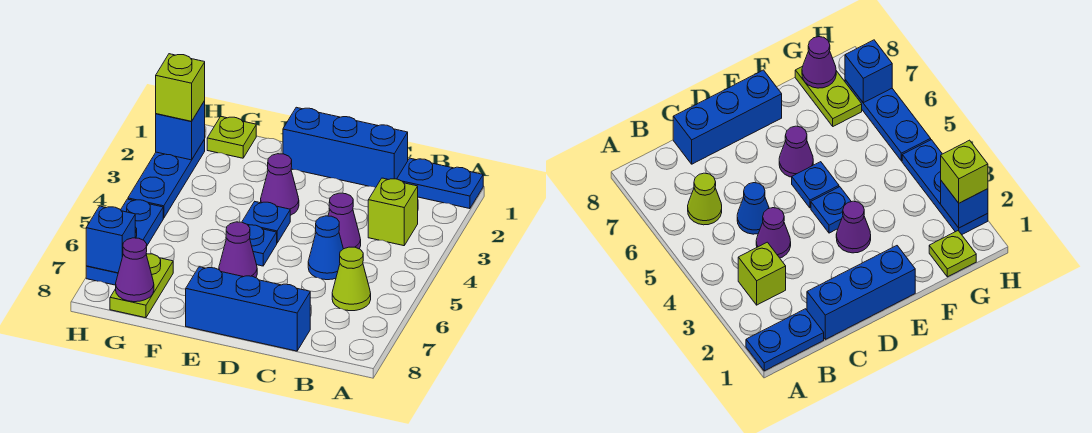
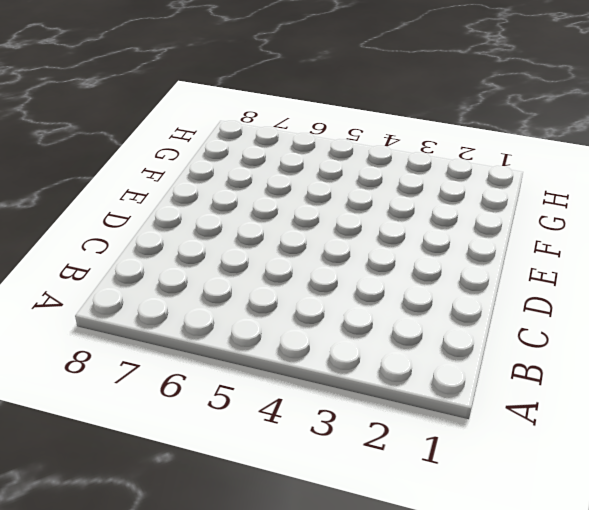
none -> blue 1x2 plate [397,158,483,209]
none -> lime 1x1 brick [368,178,418,246]
none -> lime 1x1 cone [332,247,371,311]

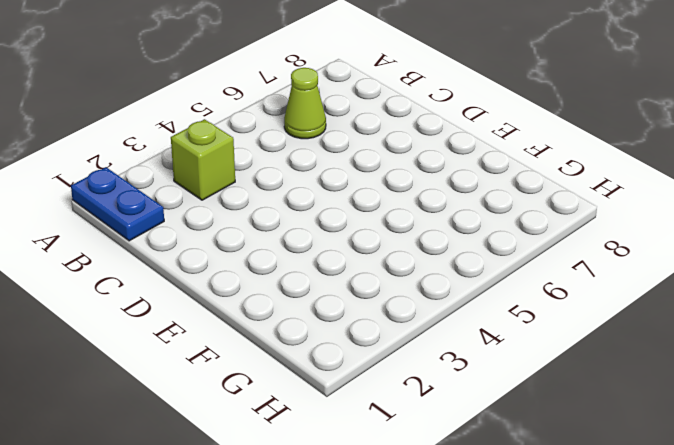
none -> blue 1x3 brick [283,107,408,188]
none -> purple 1x1 cone [328,193,361,249]
none -> blue 1x1 cone [308,216,343,280]

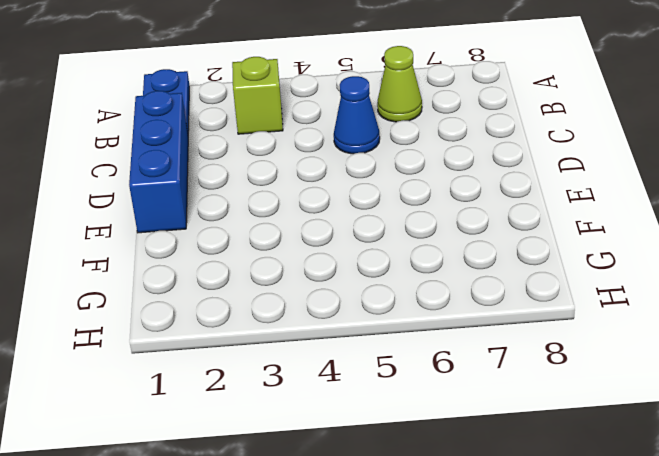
none -> purple 1x1 cone [328,193,361,249]
none -> blue 1x3 brick [186,267,310,351]
none -> purple 1x1 cone [261,154,299,215]

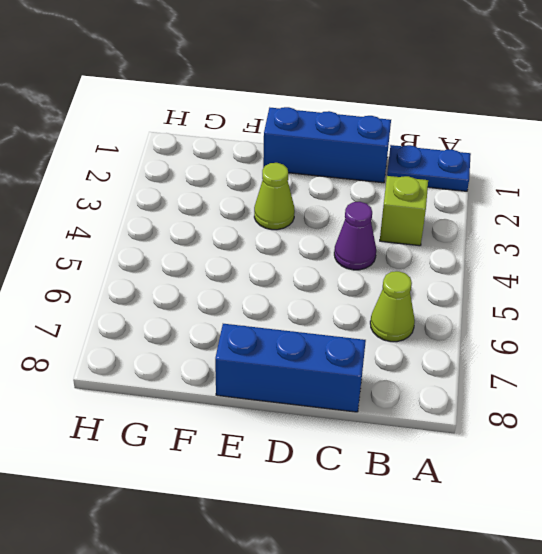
lime 1x1 cone [254,163,295,230] -> purple 1x1 cone [261,154,299,215]
none -> blue 1x1 cone [308,216,343,280]
none -> blue 1x1 plate [242,202,290,243]
none -> blue 1x1 plate [248,225,277,266]

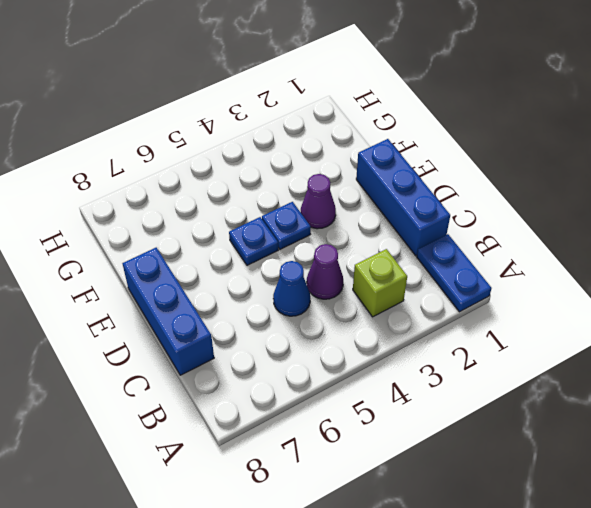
none -> lime 1x1 cone [332,247,371,311]
none -> purple 1x1 cone [219,222,257,278]
none -> lime 1x1 plate [207,117,256,158]

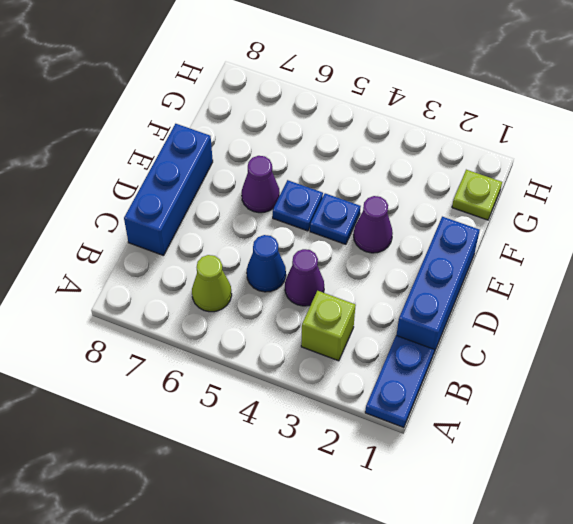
none -> lime 1x2 plate [110,254,173,318]
none -> blue 1x3 plate [128,139,205,218]
none -> blue 1x3 plate [86,199,163,285]

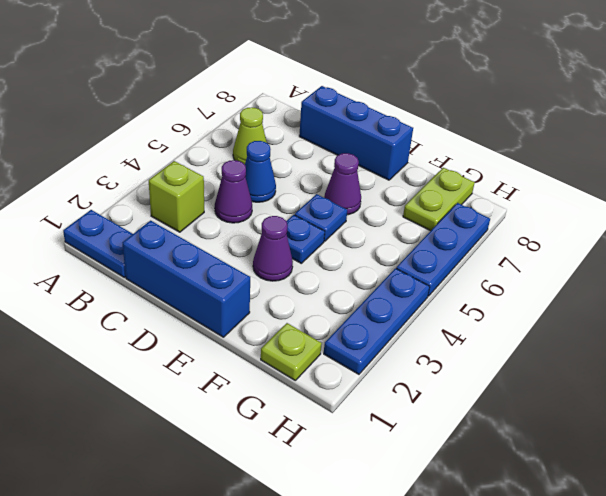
none -> purple 1x1 cone [116,238,154,302]
none -> blue 1x1 brick [156,101,205,160]
none -> blue 1x1 brick [86,206,135,273]

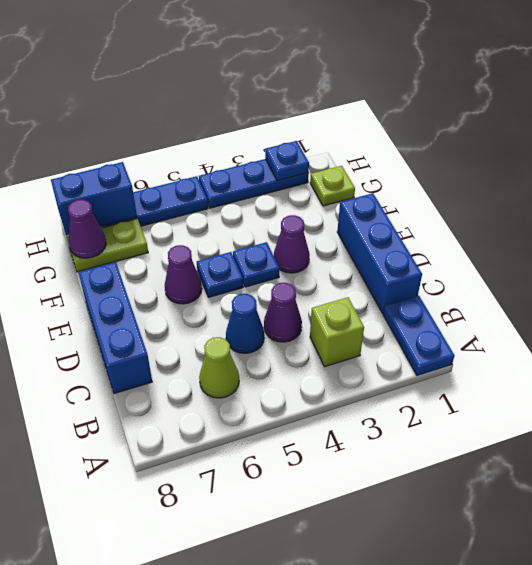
blue 1x1 plate [265,141,309,181] -> blue 1x1 brick [156,101,205,160]
blue 1x2 brick [51,162,137,235] -> blue 1x1 brick [86,206,135,273]
none -> lime 1x1 brick [156,54,205,121]

